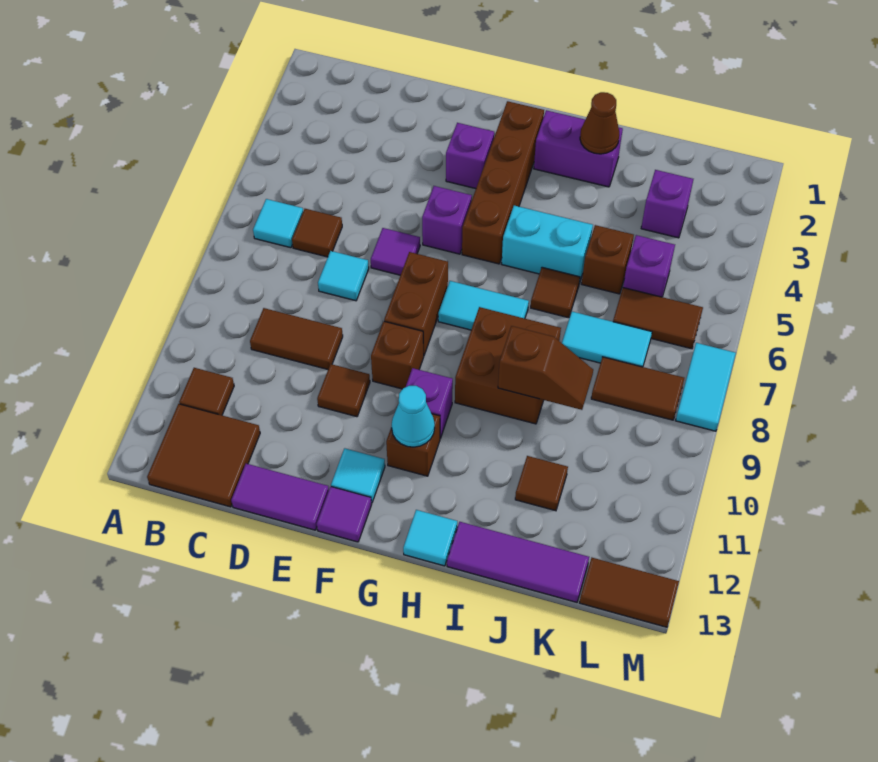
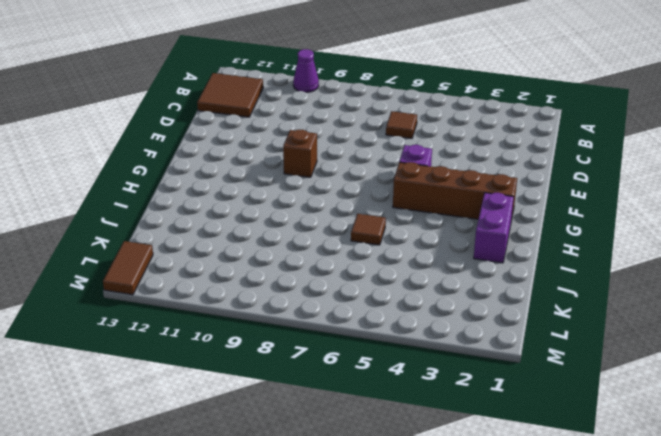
purple 1x1 cone [293,49,319,92] -> none
none -> cyan 1x1 tile [253,199,303,248]
none -> brown 1x1 tile [179,368,234,415]
none -> brown 1x2 tile [250,308,343,369]
none -> cyan 1x1 tile [318,251,369,301]

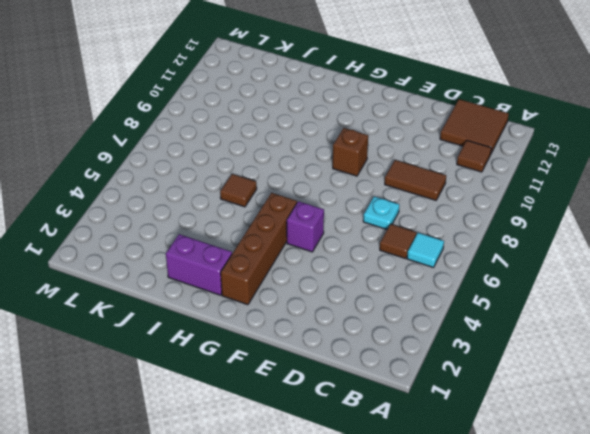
cyan 1x1 plate [363,196,399,229] -> cyan 1x1 tile [318,251,369,301]
none -> purple 1x2 tile [231,464,329,530]
none -> purple 1x1 tile [371,228,420,275]
none -> brown 1x1 tile [317,364,370,417]
none -> purple 1x1 brick [446,123,494,189]

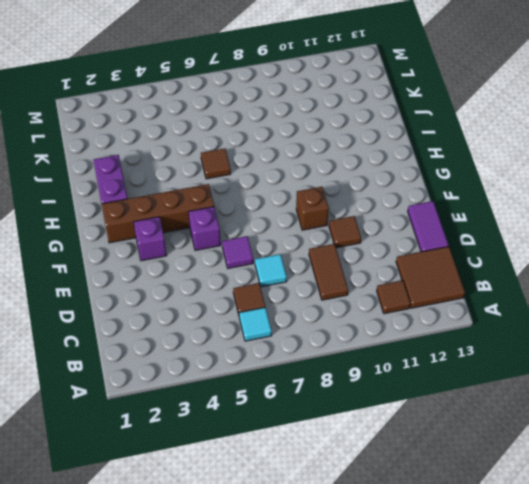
none -> brown 1x2 brick [384,252,448,355]
none -> cyan 1x1 tile [331,448,385,503]
none -> purple 1x1 tile [317,487,372,542]
none -> cyan 1x2 tile [438,281,529,330]

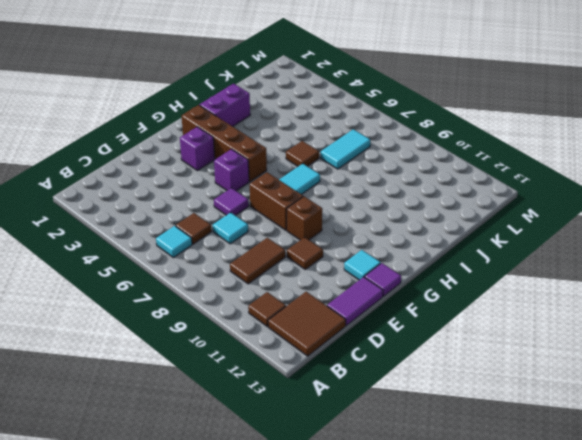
none -> purple 1x1 brick [406,368,453,439]
none -> brown 1x1 brick [386,414,440,476]
none -> cyan 1x2 brick [502,205,593,284]
none -> brown 2x2 brick [455,307,561,424]

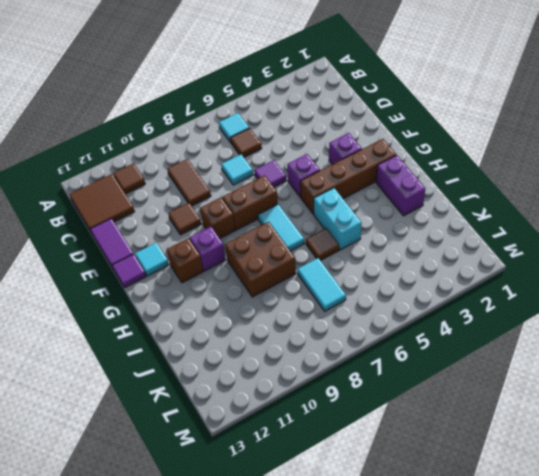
none -> cyan 1x1 tile [403,510,457,566]
none -> purple 1x3 tile [447,522,589,602]
none -> brown 1x1 brick [582,225,634,294]
none -> brown 1x1 tile [515,456,568,511]

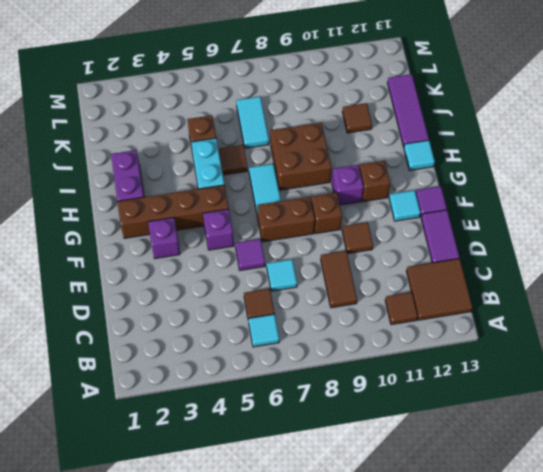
none -> purple 1x1 brick [641,170,693,238]
none -> purple 1x1 brick [623,235,675,297]
none -> brown 1x2 tile [613,288,703,349]
none -> brown 1x2 tile [591,357,684,420]

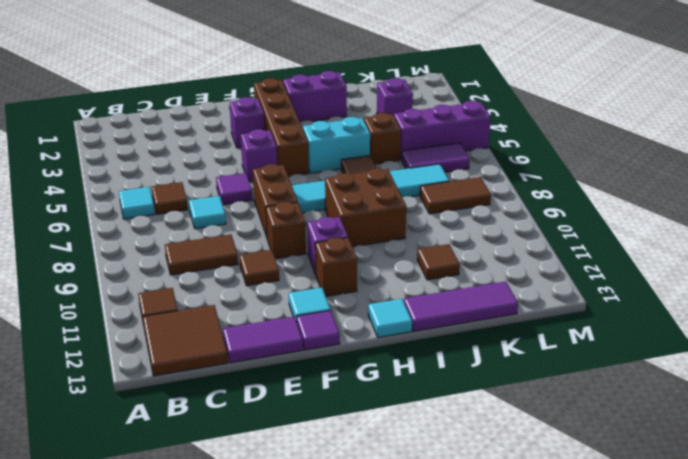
purple 1x3 brick [394,101,491,160] -> purple 1x1 brick [623,235,675,297]
purple 1x2 tile [402,143,470,172] -> brown 1x2 tile [613,288,703,349]
none -> brown 1x2 tile [580,558,679,627]
none -> cyan 1x2 tile [676,343,736,431]
none -> cyan 1x1 cone [392,386,435,447]
none -> brown 1x1 cone [580,92,619,154]

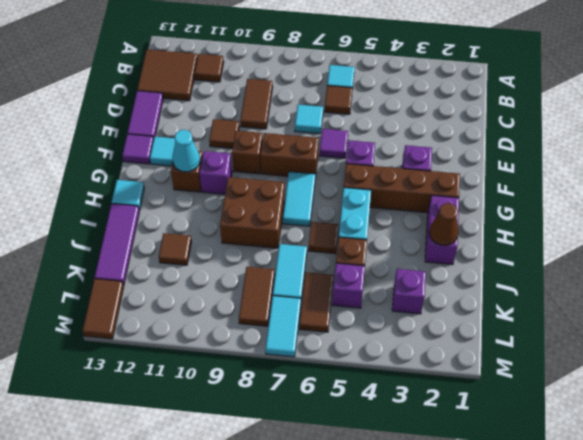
cyan 1x2 tile [265,296,301,357] -> cyan 1x2 tile turned to [676,343,736,431]
none -> brown 1x2 slope [498,326,593,410]

